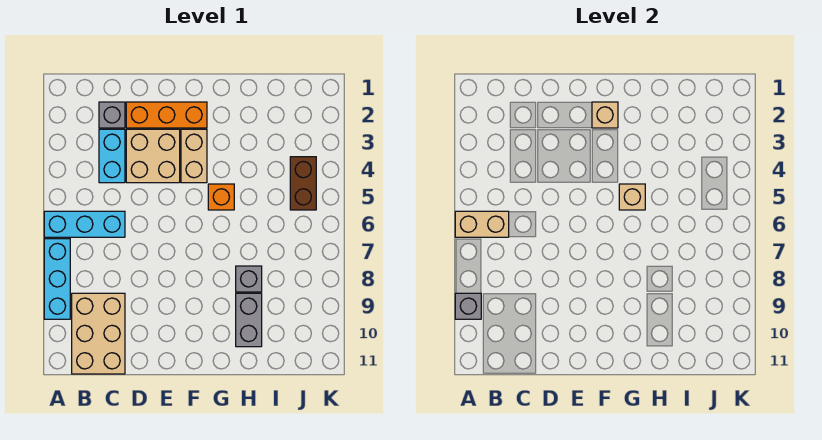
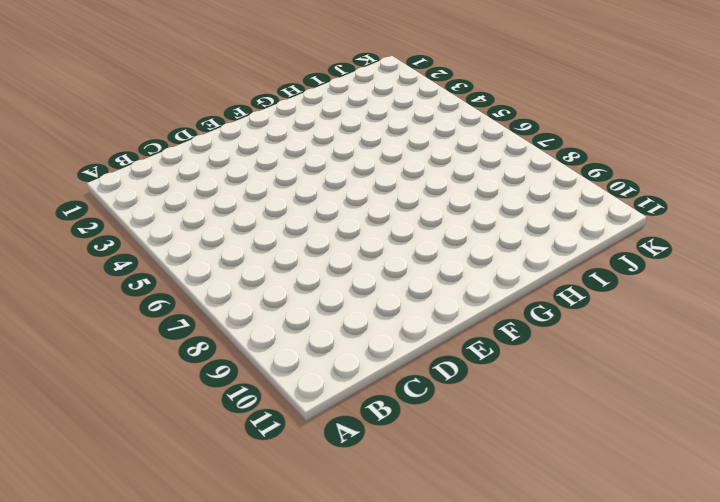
none -> cyan 1x3 brick [44,211,125,237]
none -> cyan 1x3 brick [44,239,70,319]
none -> tan 2x3 brick [72,293,125,374]

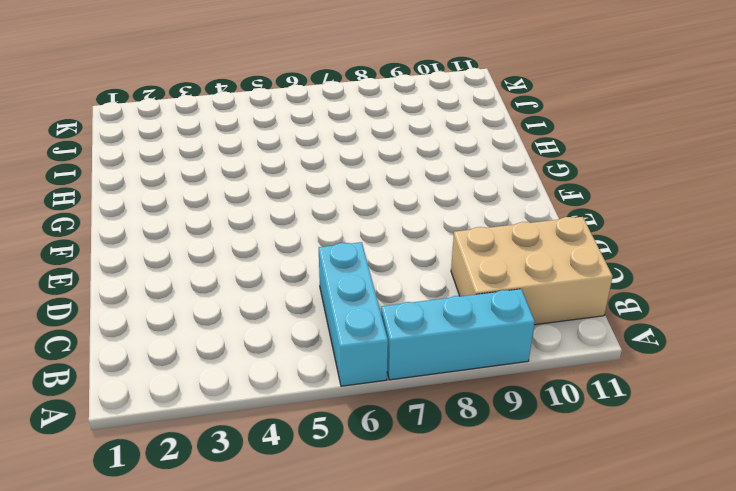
none -> grey 1x1 brick [99,102,125,128]
none -> cyan 1x2 brick [99,129,125,183]
none -> orange 1x3 brick [126,102,207,128]

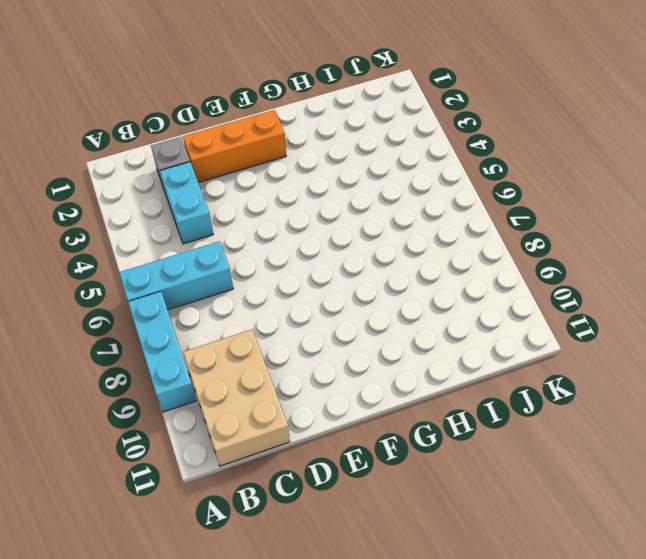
none -> tan 2x2 brick [126,129,180,183]
none -> tan 1x2 brick [181,129,207,183]
none -> orange 1x1 brick [208,184,234,210]

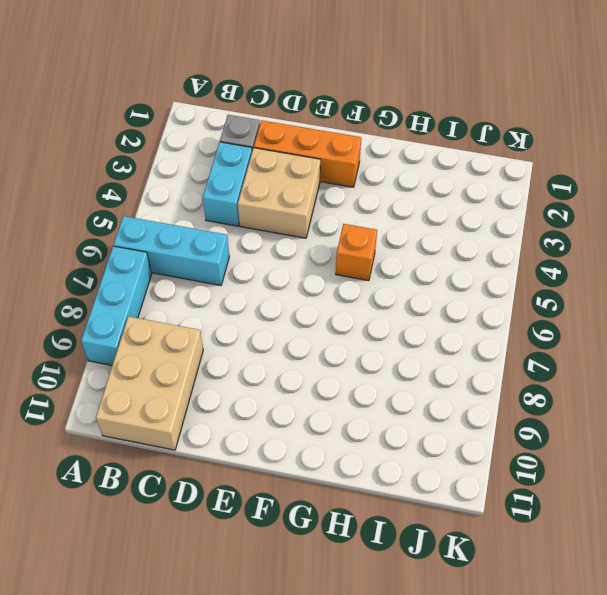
none -> tan 1x2 brick [181,129,207,183]
none -> grey 1x1 brick [236,266,262,292]
none -> grey 1x2 brick [236,293,262,347]

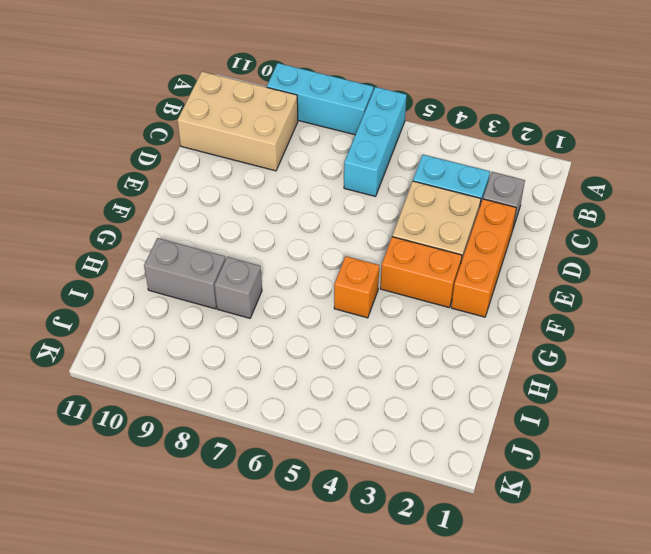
orange 1x2 brick [380,237,462,307] -> tan 1x2 brick [181,129,207,183]
none -> brown 1x2 brick [290,157,316,210]
none -> tan 1x2 brick [455,211,509,237]
none -> grey 1x1 brick [455,293,481,319]

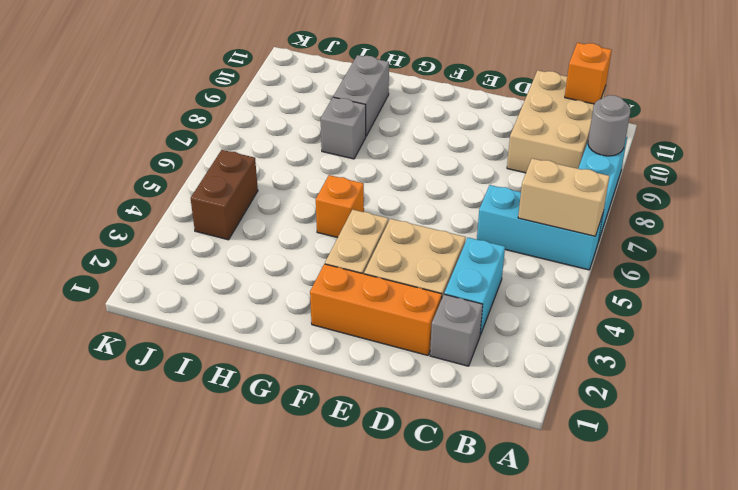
grey 1x1 round brick [588,95,630,156] -> grey 1x1 brick [455,293,481,319]
orange 1x1 brick [565,43,612,104] -> none
none -> tan 1x1 brick [592,102,618,128]
none -> tan 1x1 brick [619,184,645,210]

